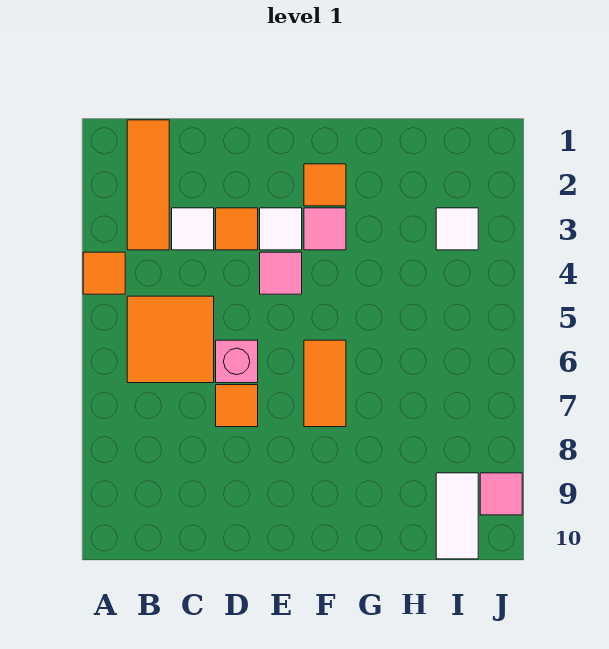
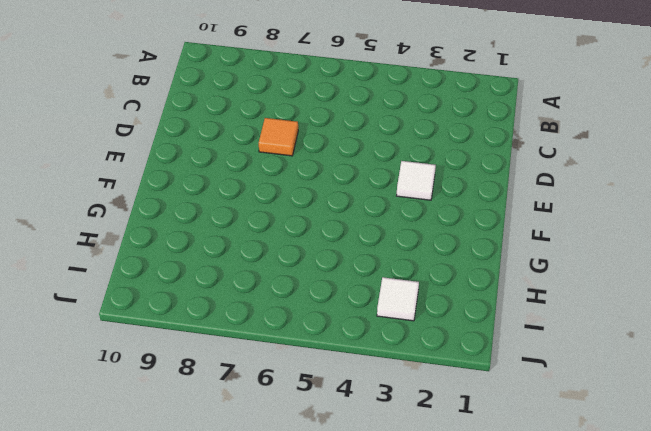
none -> orange 1x1 tile [83,252,125,294]
none -> orange 1x3 tile [127,120,169,250]
none -> orange 2x2 tile [127,296,214,383]

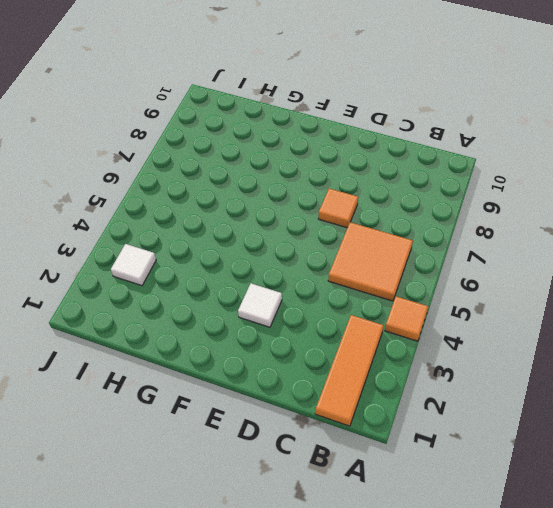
none -> white 1x1 tile [172,208,214,250]
none -> orange 1x1 tile [216,208,258,250]
none -> pink 1x1 brick [216,340,258,383]

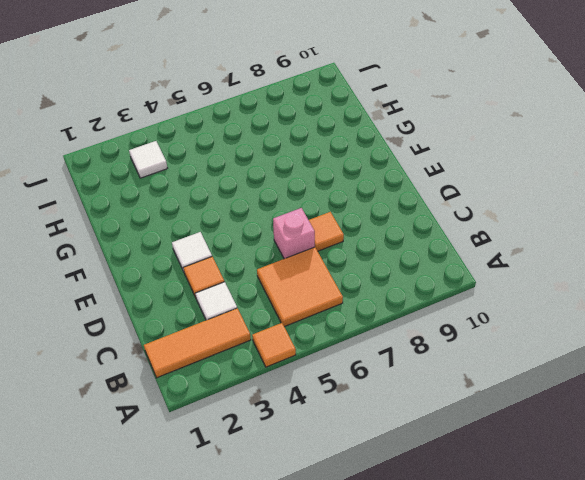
none -> pink 1x1 tile [260,252,302,294]
none -> orange 1x1 tile [304,164,346,206]
none -> pink 1x1 tile [304,208,346,250]

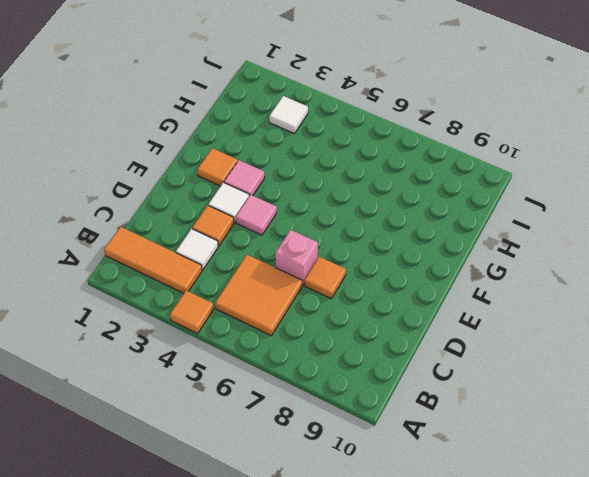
none -> orange 1x2 tile [304,340,346,427]
none -> white 1x2 tile [436,473,478,559]
none -> pink 1x1 tile [480,473,522,515]

